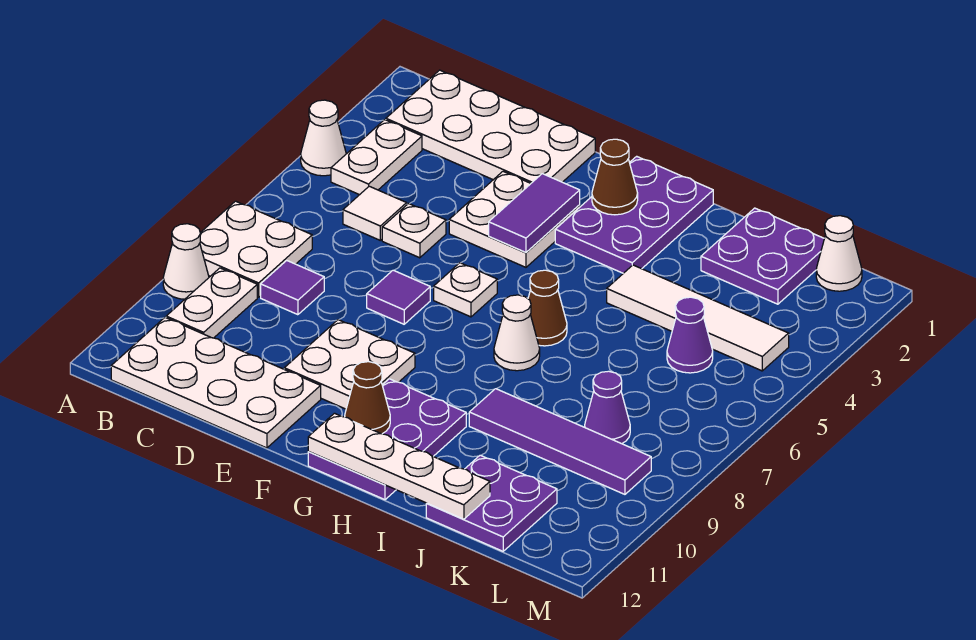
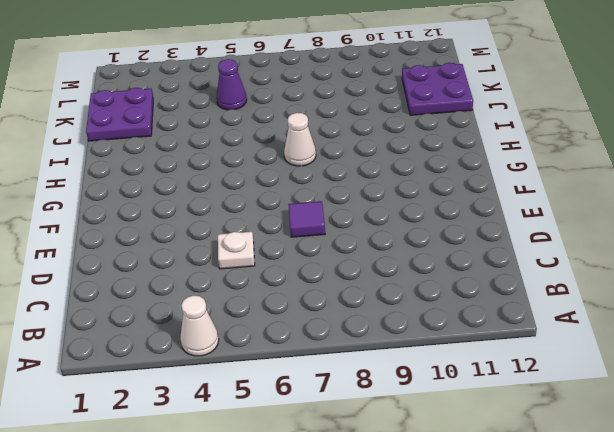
none -> white 2x2 plate [200,201,312,297]
none -> white 1x1 cone [163,224,209,299]
none -> white 2x4 plate [386,70,595,183]

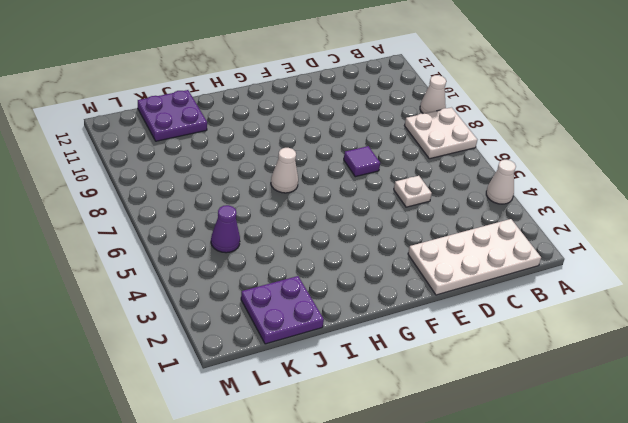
none -> white 1x2 plate [331,120,422,195]
none -> white 1x2 plate [166,268,257,338]
none -> white 2x4 plate [111,318,321,448]

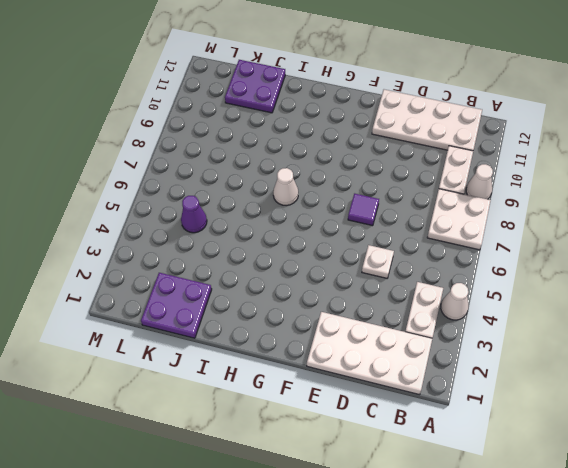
none -> white 1x1 tile [343,186,407,240]
none -> purple 1x1 tile [261,261,324,315]
none -> white 2x2 plate [449,172,580,267]

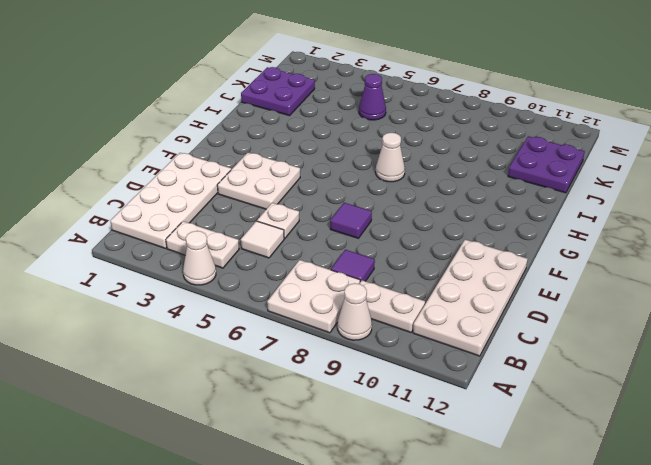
none -> white 2x2 plate [284,320,415,409]
none -> white 1x1 plate [434,263,497,317]
none -> purple 2x3 plate [555,156,713,273]

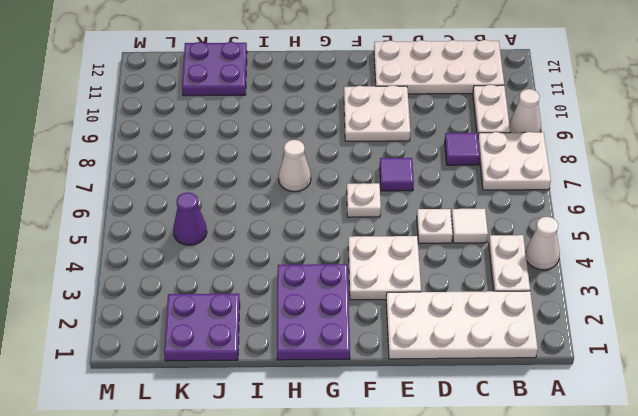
none -> purple 2x3 plate [308,379,466,500]
none -> brown 1x1 cone [528,270,567,346]
none -> white 1x4 tile [607,265,789,371]

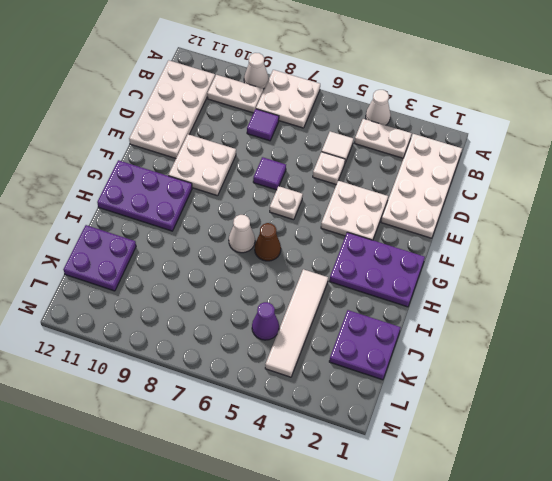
none -> purple 1x4 tile [469,389,651,494]
none -> purple 1x1 cone [585,371,630,444]
none -> white 1x1 cone [816,216,862,291]

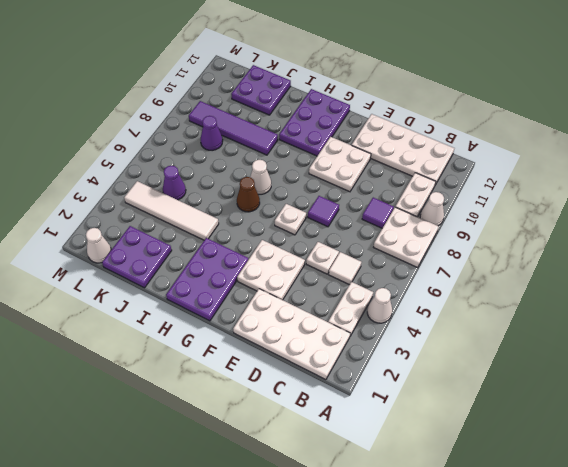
none -> purple 1x2 tile [489,174,580,252]
none -> brown 1x1 cone [592,139,638,215]
none -> brown 1x1 cone [345,362,390,434]

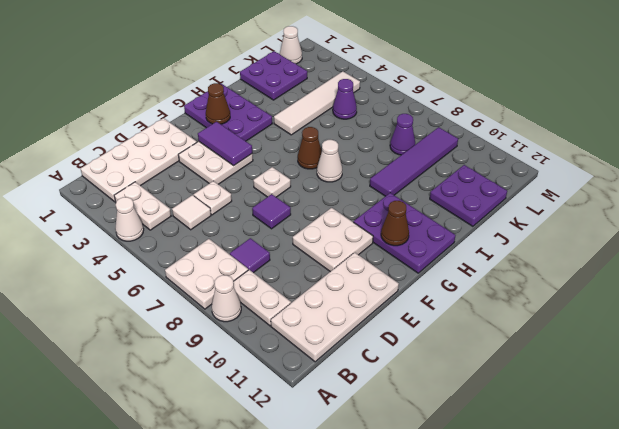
none -> white 1x4 plate [308,413,490,519]

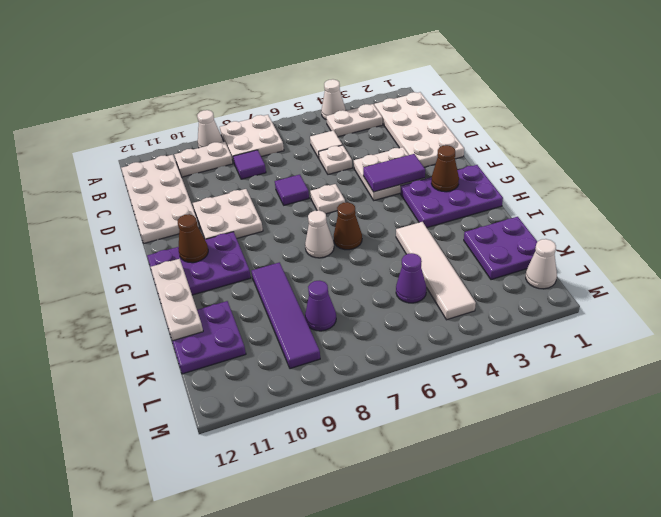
white 1x3 plate [151,259,203,341] -> white 1x4 plate [308,413,490,519]

